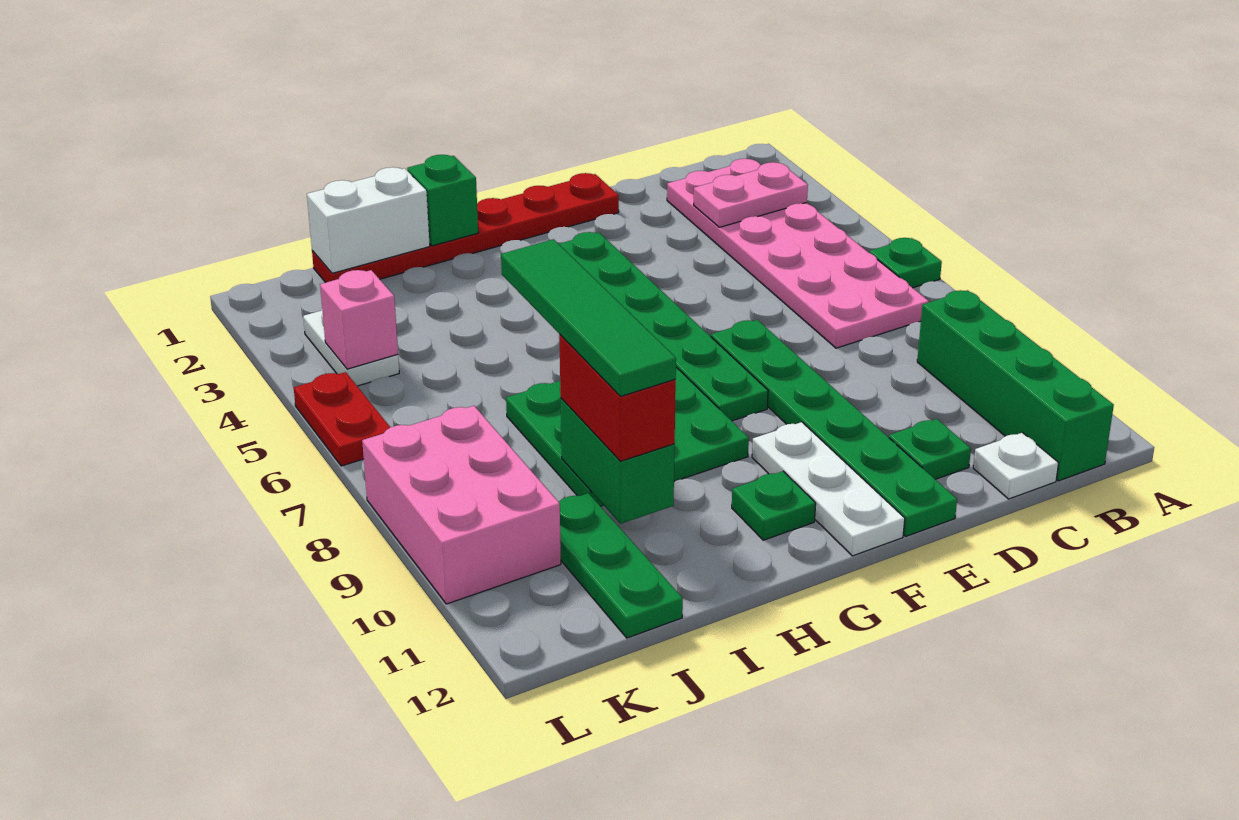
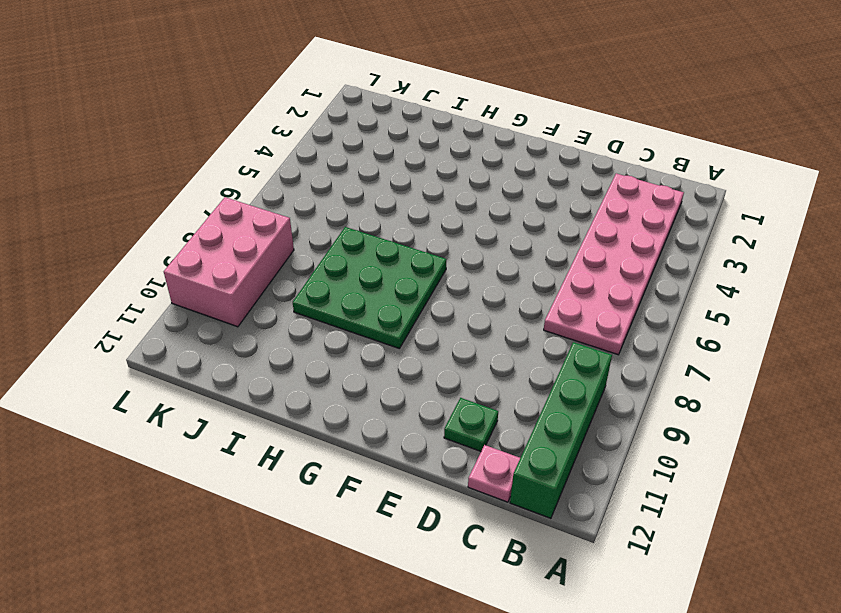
pink 1x1 plate [468,445,520,502] -> white 1x1 plate [973,433,1059,499]
none -> green 1x1 plate [869,238,942,288]
none -> red 1x6 plate [312,173,619,282]
none -> green 1x6 plate [711,320,957,536]

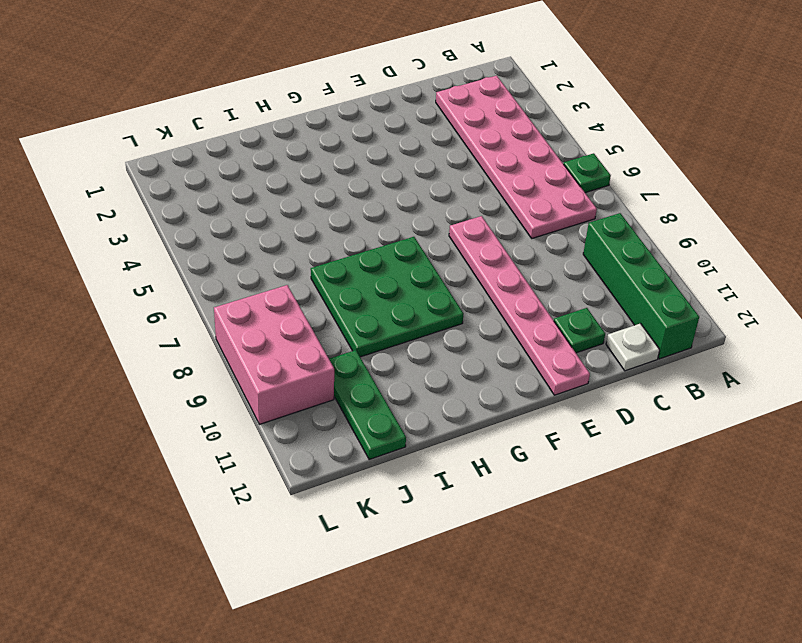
pink 1x6 plate [449,216,590,395] -> green 1x6 plate [711,320,957,536]
none -> red 1x6 plate [312,173,619,282]
none -> green 1x6 plate [559,232,768,421]
none -> white 1x3 plate [752,422,905,556]

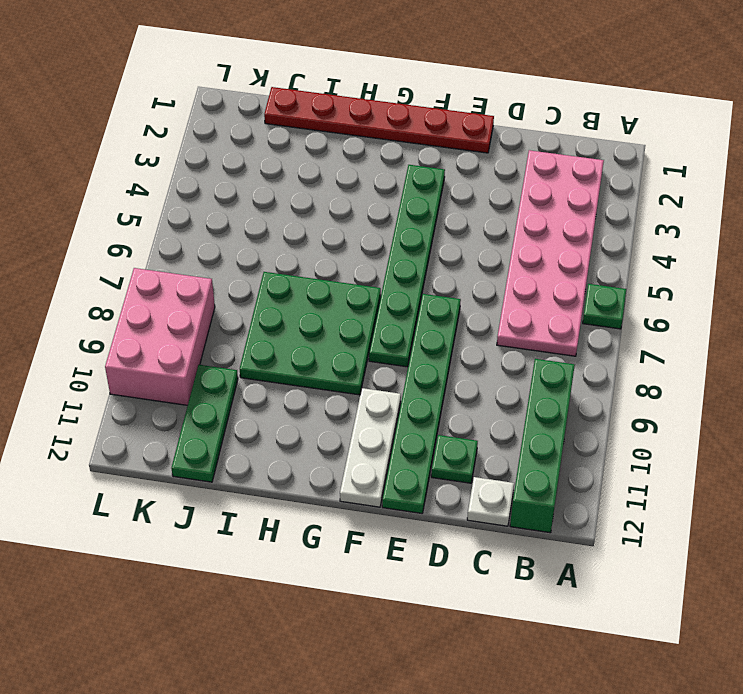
none -> green 1x1 plate [732,471,816,540]
none -> white 1x2 plate [303,309,399,386]
none -> red 1x2 plate [294,372,390,466]

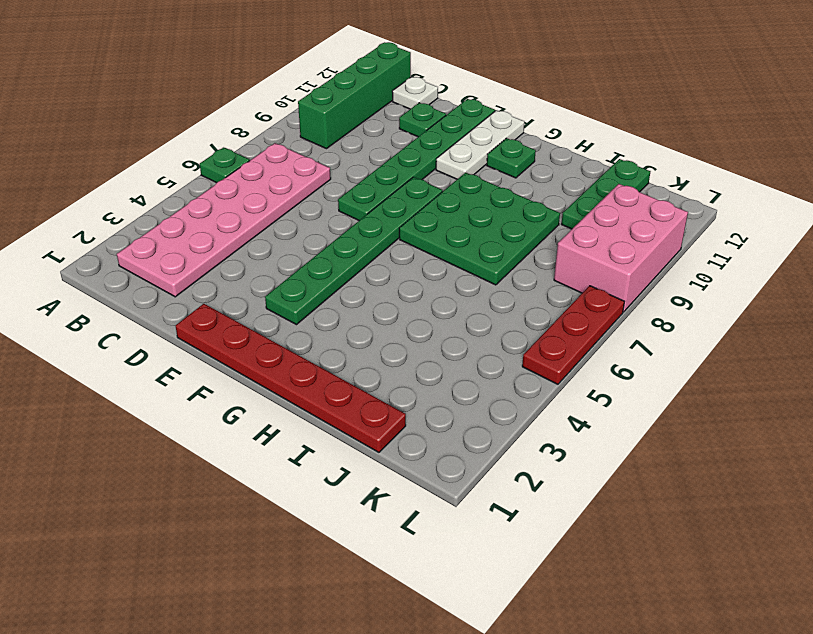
red 1x3 plate [522,286,624,384] -> red 1x2 plate [294,372,390,466]
none -> white 1x2 plate [303,309,399,386]
none -> pink 1x2 plate [694,162,808,227]
none -> green 1x1 brick [407,155,478,246]

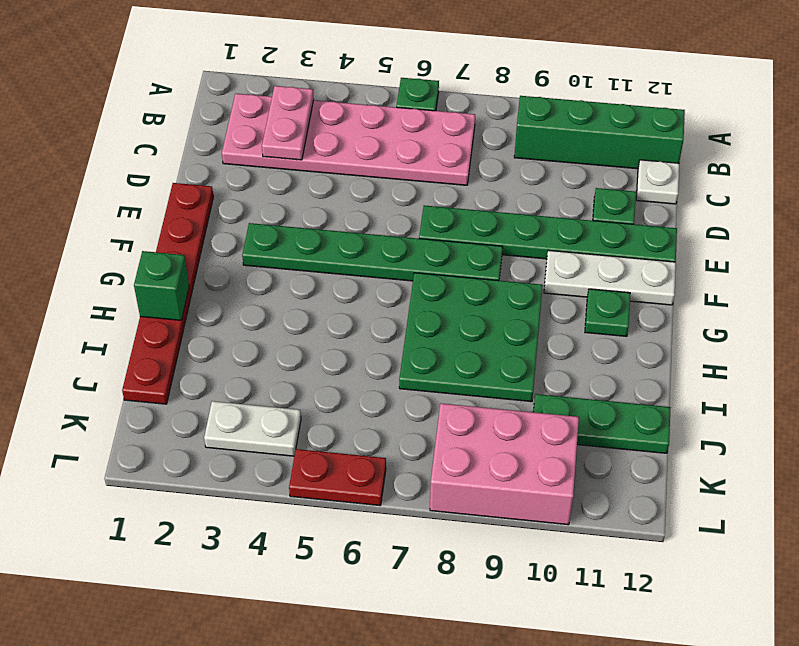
none -> white 1x2 brick [307,167,430,273]
none -> green 1x2 brick [561,399,675,524]
none -> pink 1x1 brick [320,270,398,369]

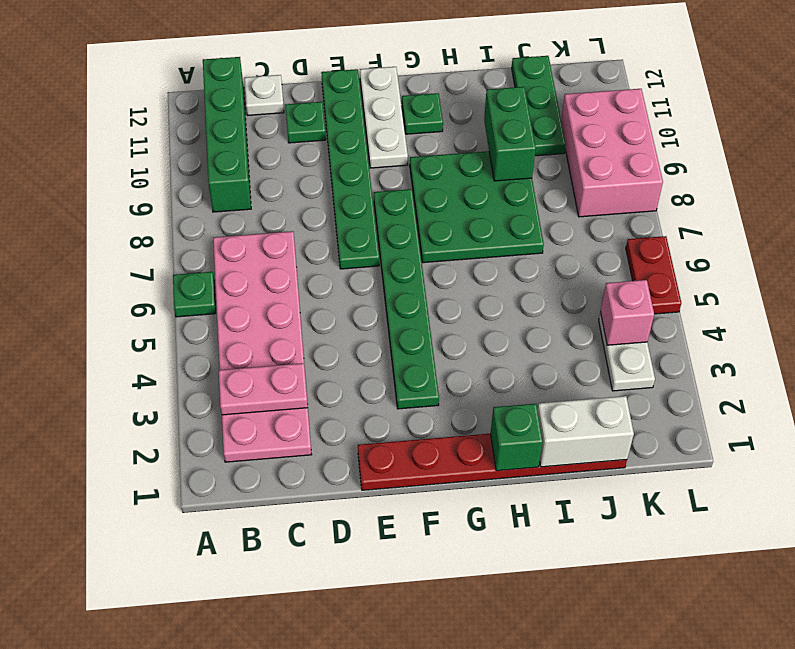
none -> red 1x2 brick [559,335,676,461]
none -> green 1x4 tile [501,239,676,397]

